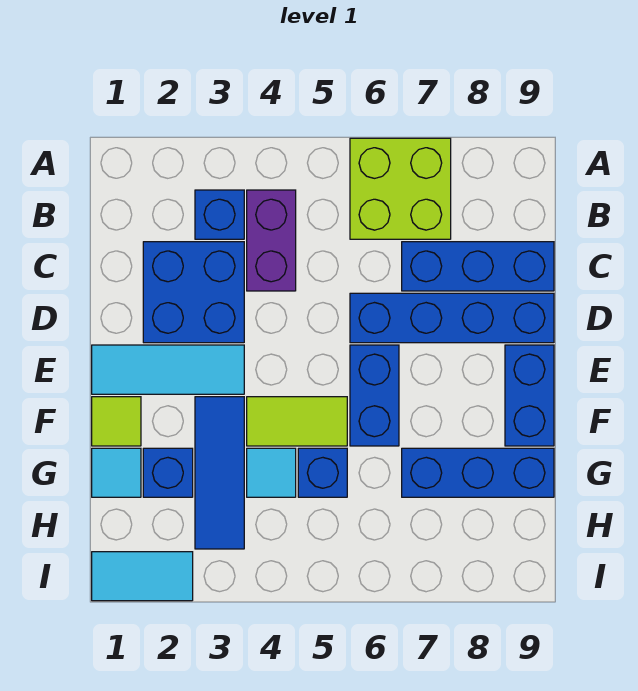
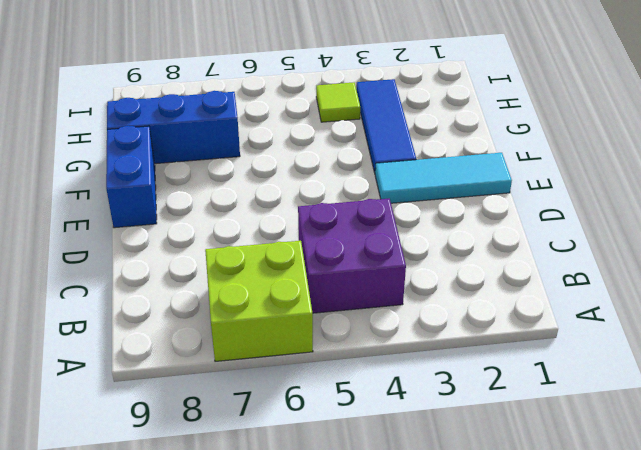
purple 2x2 brick [298,198,406,313] -> purple 1x2 brick [247,190,296,291]
lime 1x1 tile [316,82,360,122] -> lime 1x1 tile moved to [92,397,141,446]
none -> blue 1x1 brick [195,190,244,239]
none -> blue 2x2 brick [143,242,244,343]
none -> blue 1x3 brick [402,242,554,291]

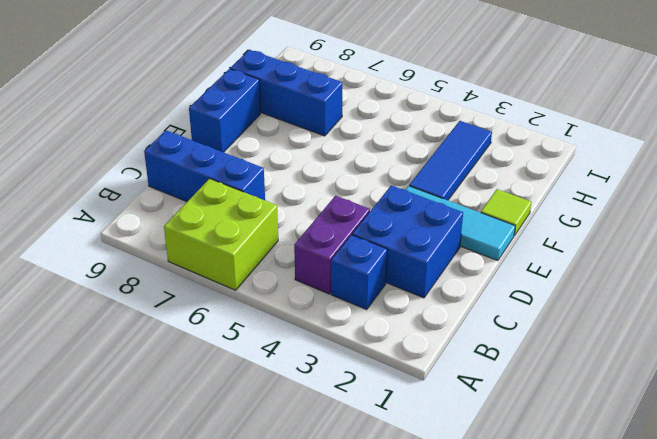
none -> blue 1x4 brick [350,293,554,343]
none -> blue 1x2 brick [350,345,399,446]
none -> lime 1x2 tile [247,397,347,446]

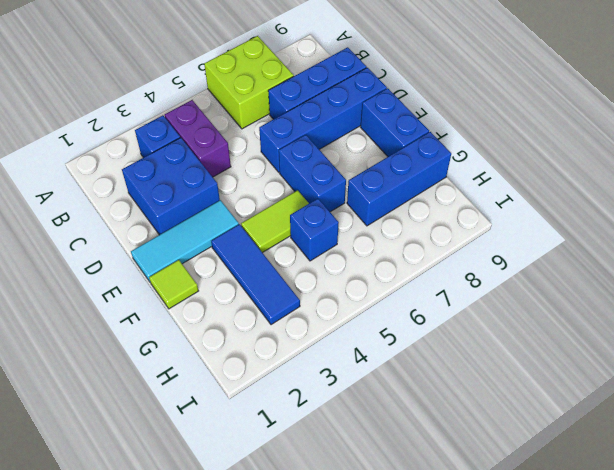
none -> cyan 1x1 tile [92,448,141,497]
none -> blue 1x1 brick [143,448,193,497]
none -> cyan 1x1 tile [247,448,296,497]

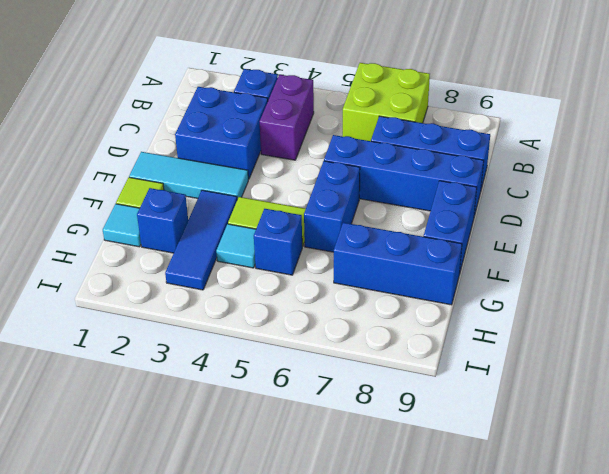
none -> cyan 1x2 tile [92,552,193,601]

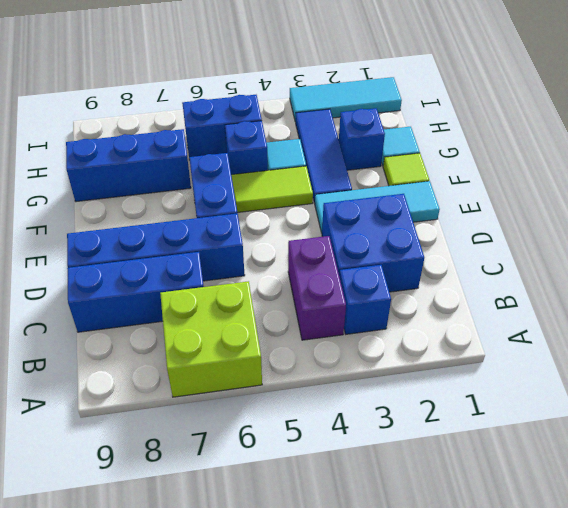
blue 1x2 brick [182,95,262,160] -> blue 1x2 brick turned to [505,345,554,446]
cyan 1x3 tile [290,77,402,122] -> cyan 1x2 tile [92,552,193,601]

